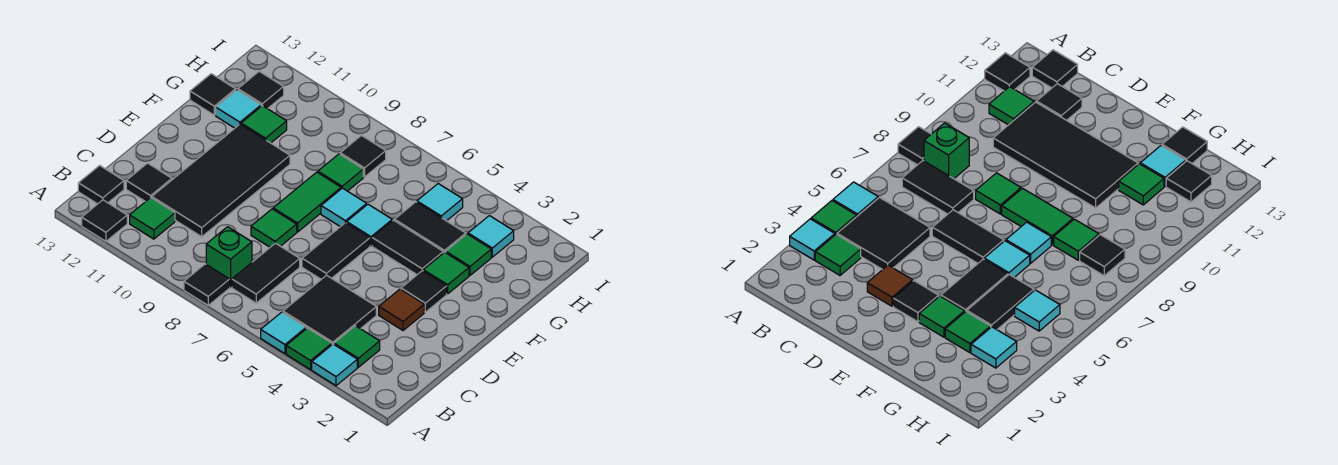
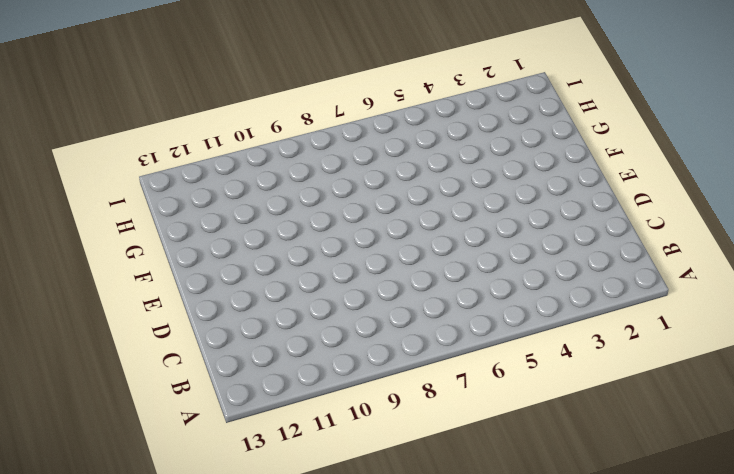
none -> cyan 1x1 tile [312,344,357,386]
none -> green 1x1 tile [286,328,332,370]
none -> cyan 1x1 tile [261,312,306,354]
none -> black 1x1 tile [184,264,230,305]

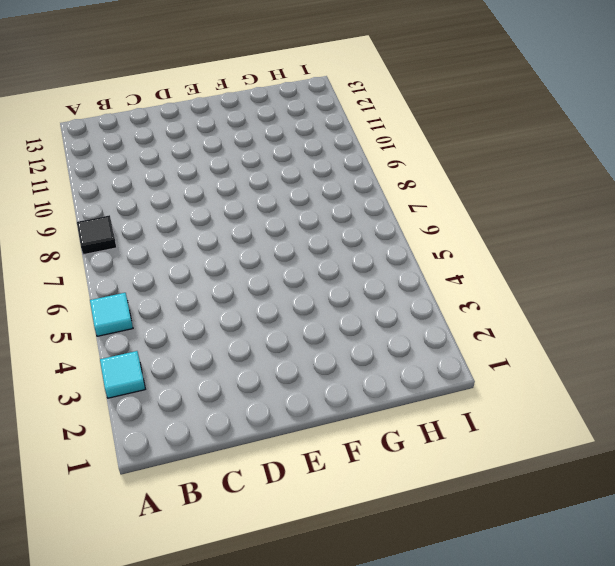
none -> green 1x1 tile [286,328,332,370]
none -> black 1x1 tile [82,200,127,241]
none -> green 1x1 tile [334,326,380,367]
none -> black 2x2 tile [283,275,376,344]

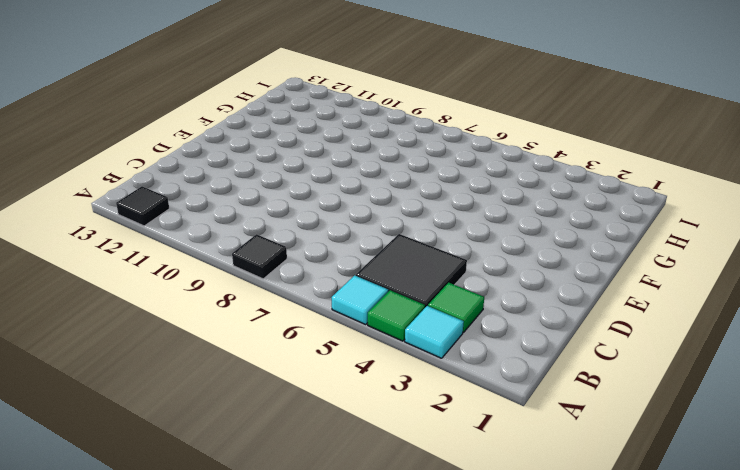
none -> black 1x2 tile [232,243,300,303]
none -> green 1x1 brick [206,227,252,287]
none -> green 1x1 tile [130,198,175,239]
none -> black 1x1 tile [78,165,124,204]

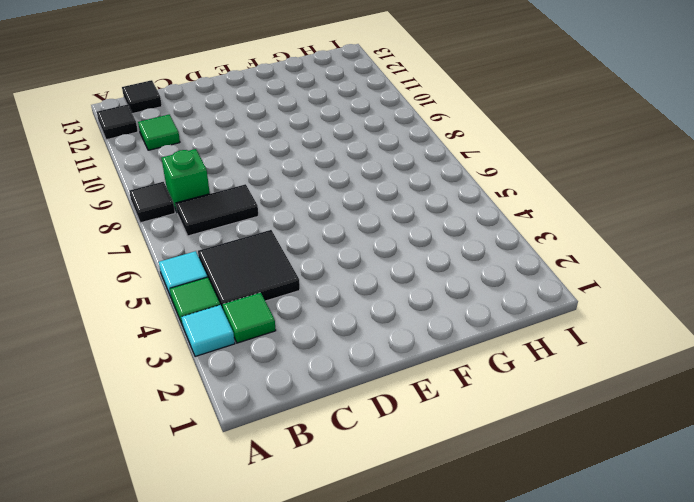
none -> black 2x4 tile [152,124,290,237]
none -> black 1x1 tile [126,163,172,202]
none -> brown 1x1 tile [379,289,424,330]
none -> black 1x2 tile [302,223,370,279]

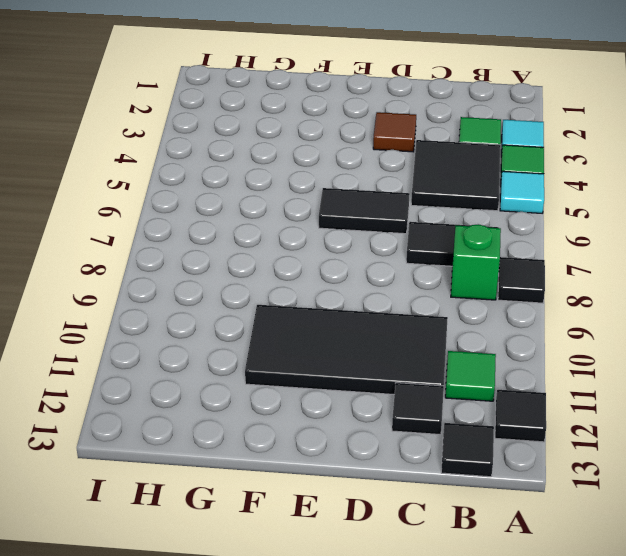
none -> green 1x1 tile [251,209,297,247]
none -> black 1x1 tile [401,271,447,312]
none -> green 1x2 tile [273,172,341,232]
none -> green 1x1 tile [423,252,469,294]

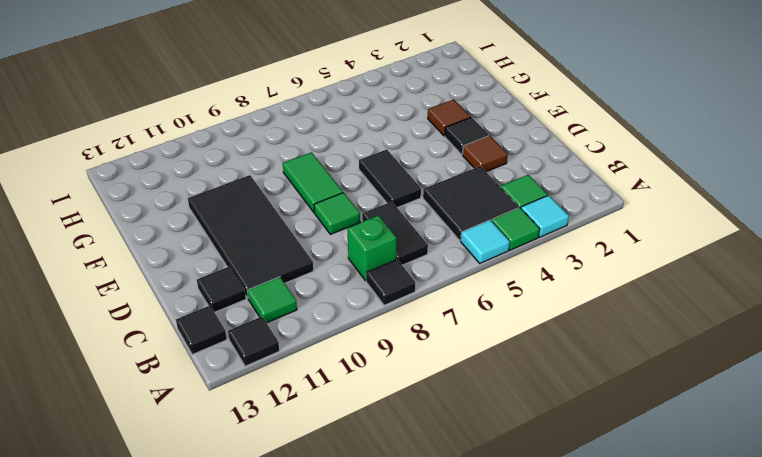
brown 1x1 tile [428,100,471,136] -> green 1x1 tile [423,252,469,294]
none -> black 1x2 tile [372,220,443,275]
none -> cyan 1x1 tile [347,204,392,246]
none -> cyan 1x1 tile [321,188,367,227]
none -> green 1x1 tile [446,234,491,275]

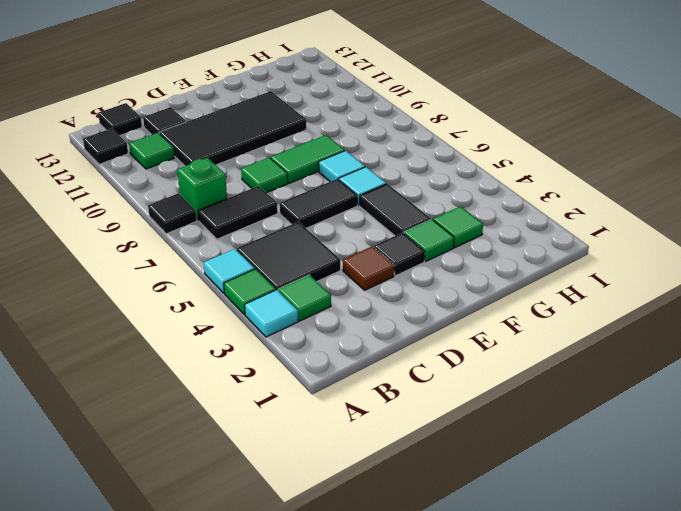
none -> black 1x2 tile [395,202,466,253]
none -> green 1x1 tile [318,154,363,191]
none -> green 1x1 tile [241,106,287,143]
none -> cyan 1x1 tile [216,90,261,128]

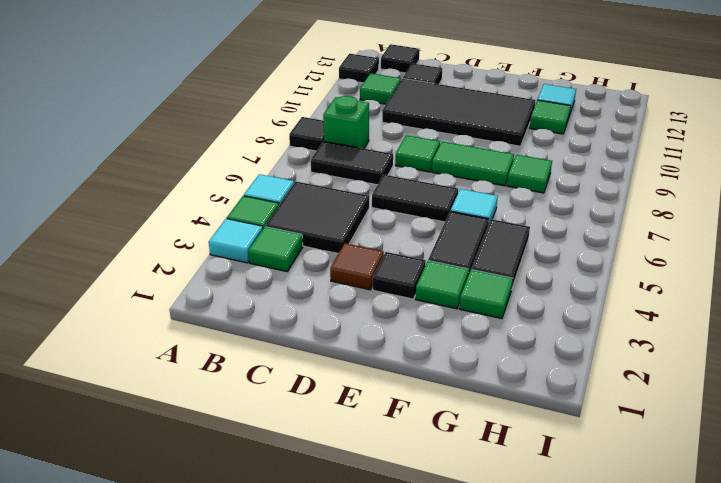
none -> cyan 1x1 tile [321,188,367,227]
none -> black 1x1 tile [190,74,236,115]
none -> cyan 1x1 tile [468,216,514,257]
none -> cyan 1x1 tile [417,184,463,221]

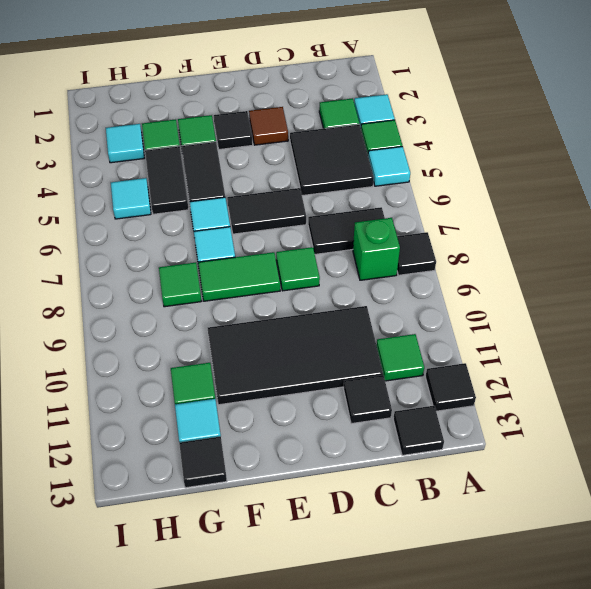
none -> black 1x1 tile [340,136,386,177]
none -> black 1x1 tile [238,71,284,109]

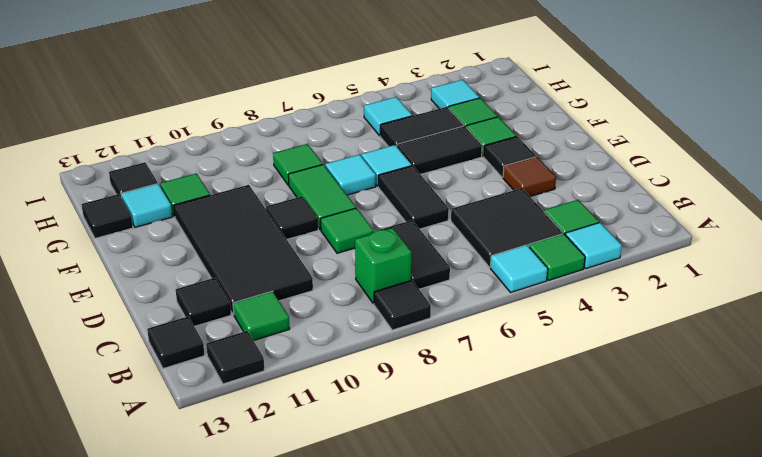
black 1x1 tile [266,196,318,239] -> black 1x1 tile moved to [340,136,386,177]

